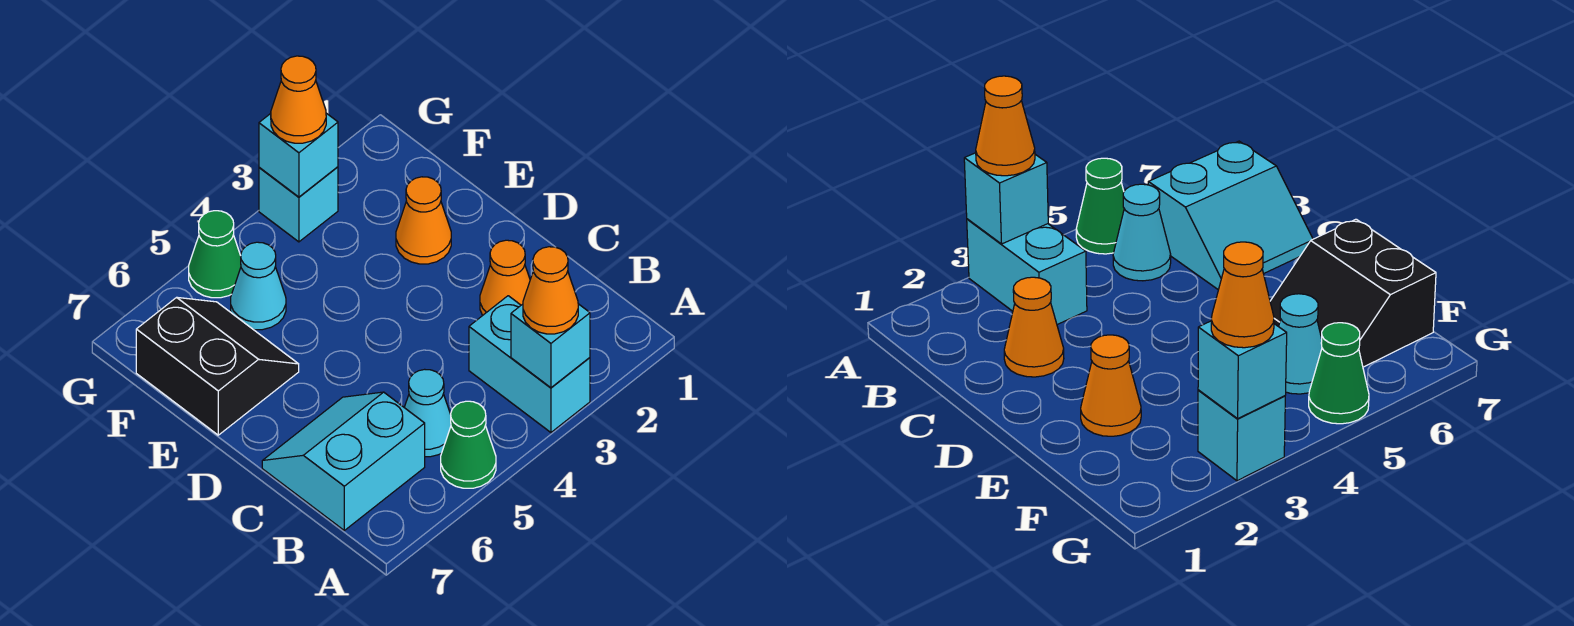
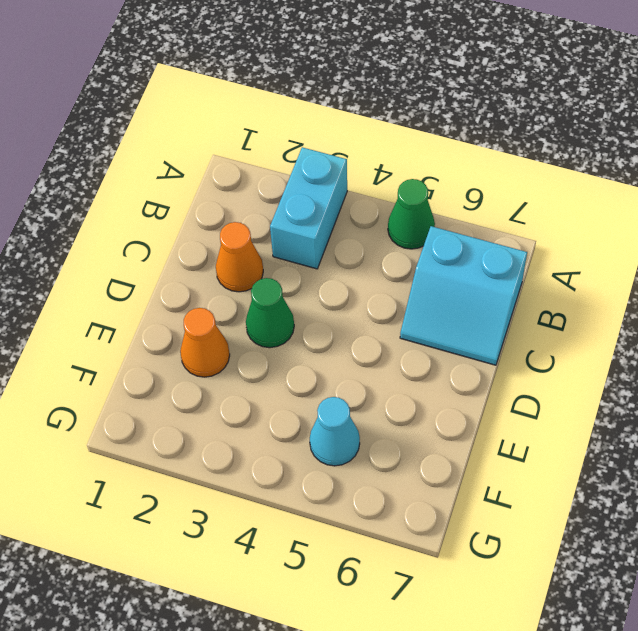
green 1x1 cone [246,278,294,348] -> green 1x1 cone moved to [189,211,241,298]
none -> cyan 1x1 cone [404,369,451,457]
none -> black 2x2 slope [136,297,299,435]
none -> cyan 1x1 brick [259,167,338,242]

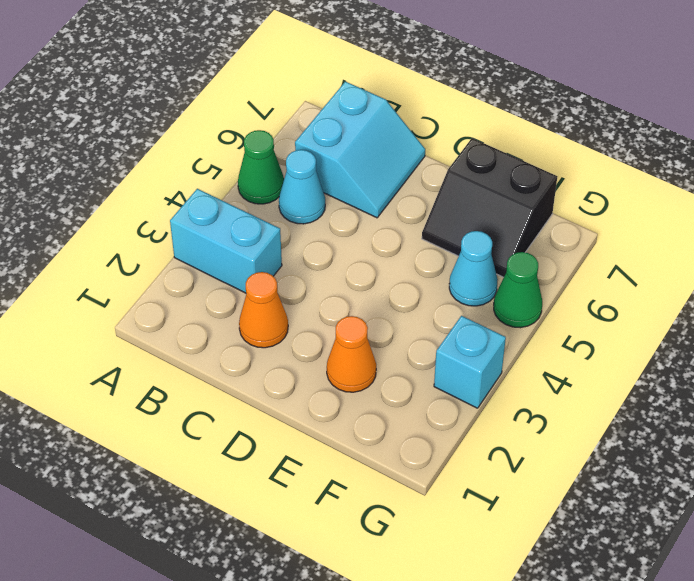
none -> cyan 1x1 brick [511,304,590,388]
none -> cyan 1x1 brick [259,113,338,197]
none -> orange 1x1 cone [523,247,578,334]

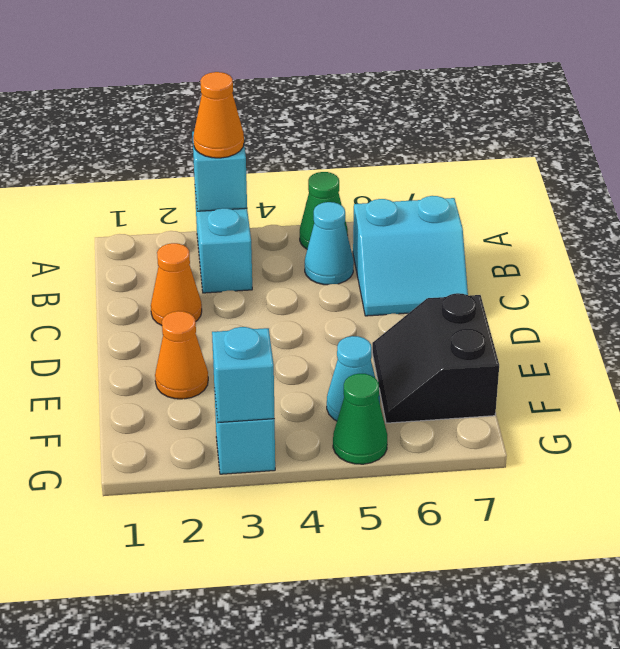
none -> orange 1x1 cone [271,56,326,143]

